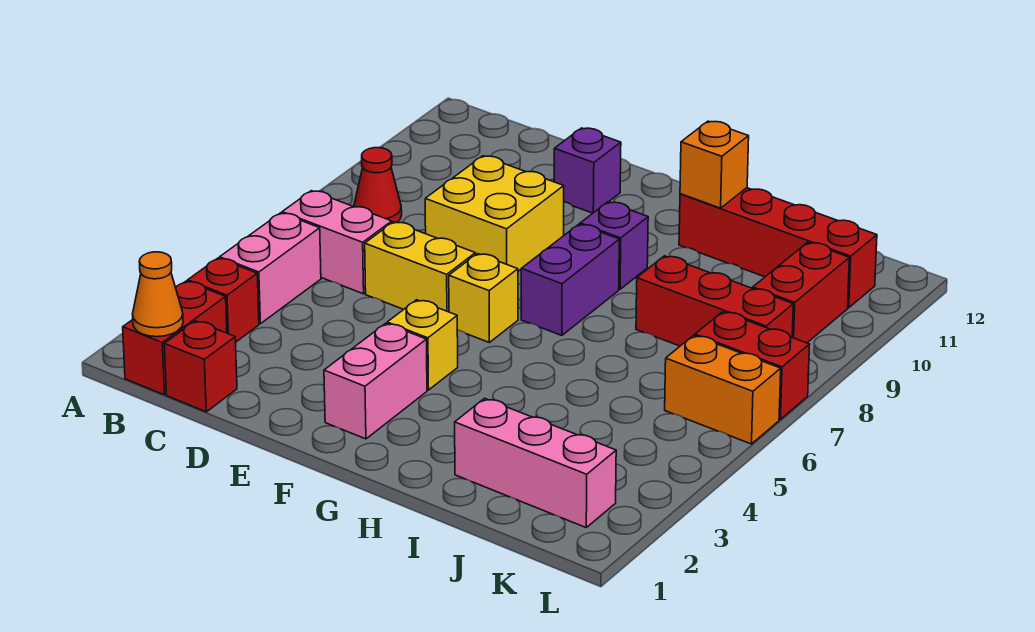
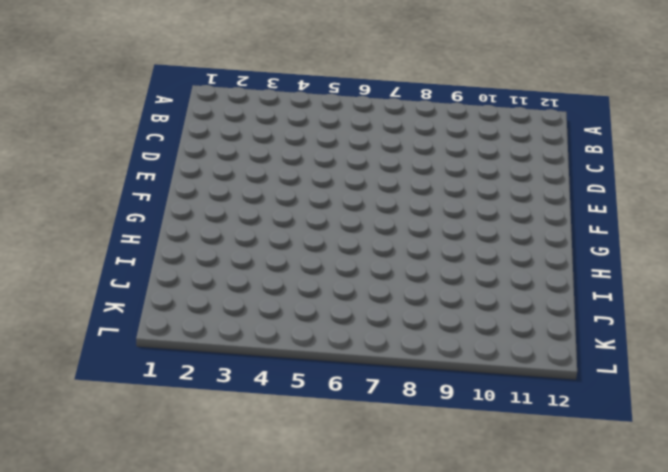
none -> red 1x2 brick [123,281,227,395]
none -> red 1x1 brick [188,258,259,342]
none -> pink 1x2 brick [220,213,321,324]

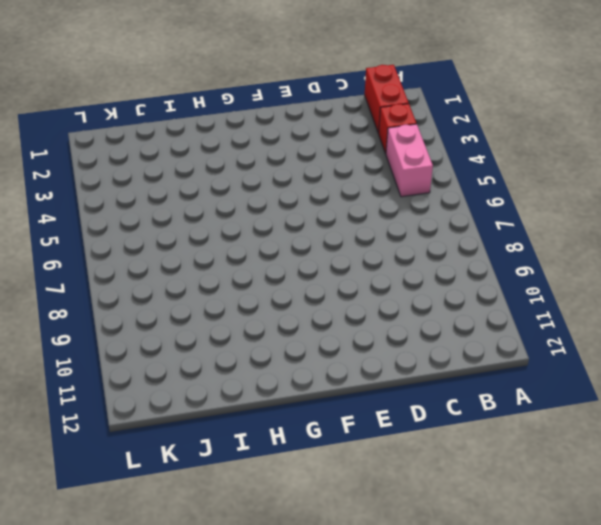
none -> pink 1x2 brick [282,191,392,294]
none -> red 1x1 cone [354,148,402,223]
none -> red 1x1 brick [164,321,237,412]

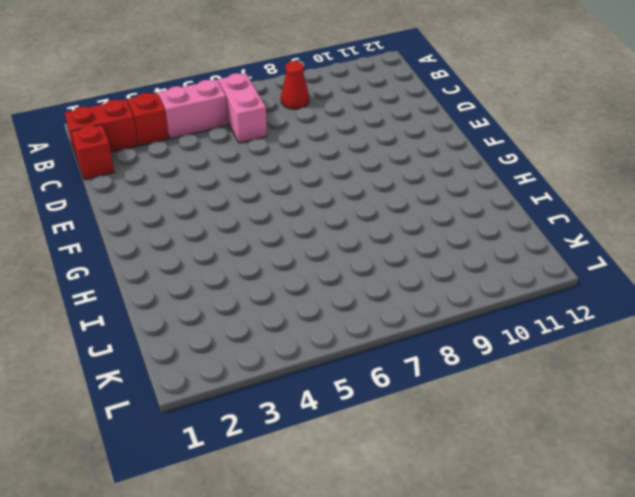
none -> yellow 1x2 brick [365,222,475,312]
none -> yellow 2x2 brick [425,156,564,271]
none -> purple 1x1 brick [554,128,621,213]

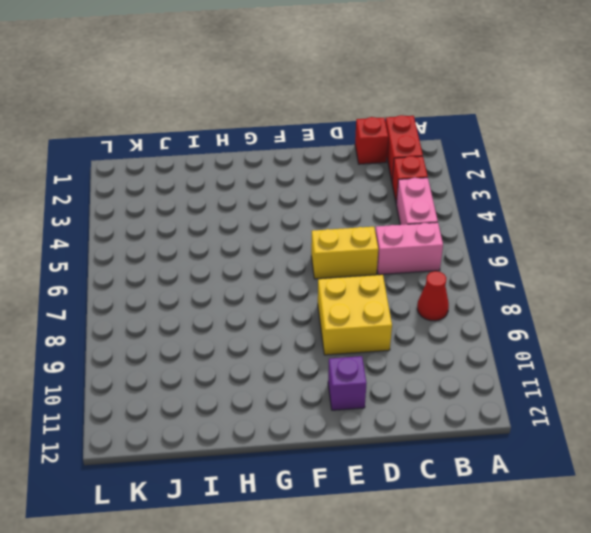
none -> pink 1x2 brick [324,323,427,439]
none -> yellow 1x1 brick [387,300,458,390]
none -> yellow 1x1 brick [449,254,518,342]

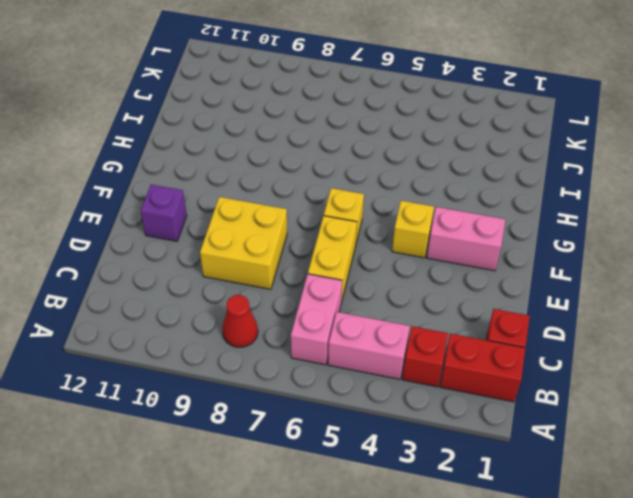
none -> purple 1x2 brick [521,224,619,336]
none -> purple 1x1 brick [580,202,648,289]
none -> red 1x4 brick [679,188,877,308]

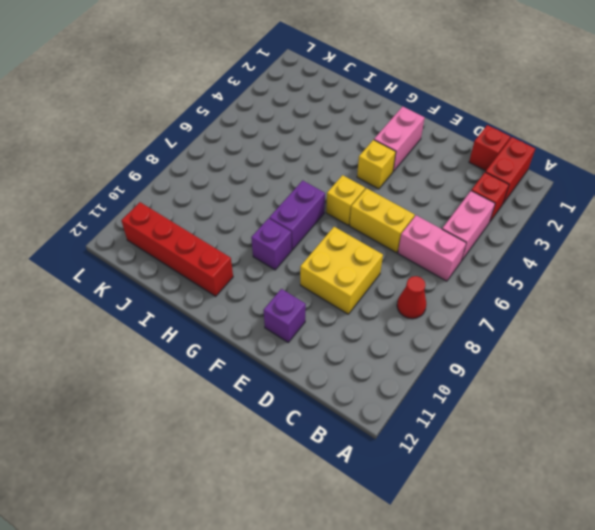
none -> pink 1x3 brick [455,398,616,527]
none -> red 1x3 brick [636,256,793,346]
none -> orange 1x2 brick [665,335,781,444]

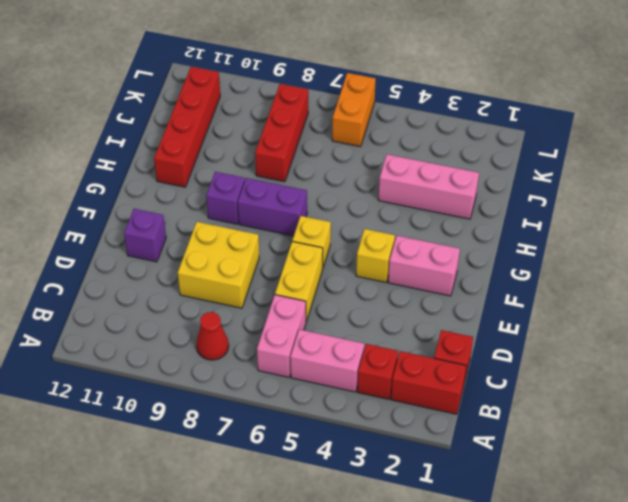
pink 1x3 brick [378,154,479,219] -> pink 1x3 brick turned to [455,398,616,527]
none -> red 1x2 brick [695,312,810,419]
none -> red 1x2 brick [753,242,849,343]
none -> orange 1x1 cone [132,252,183,337]

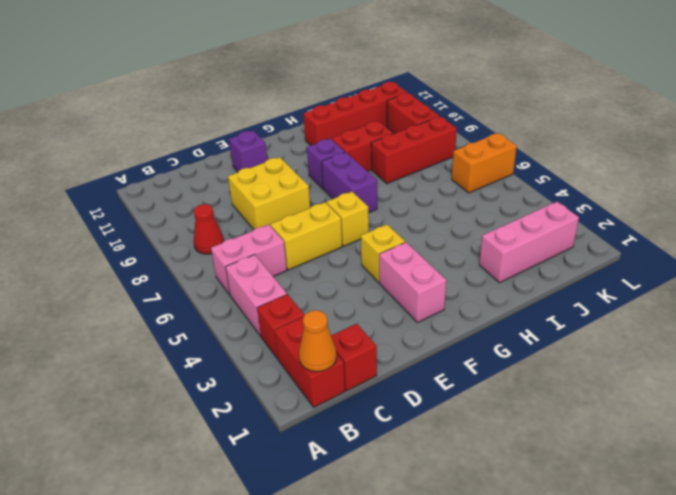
red 1x2 brick [332,121,394,171] -> red 1x2 brick moved to [695,312,810,419]
none -> orange 1x1 brick [680,121,749,208]

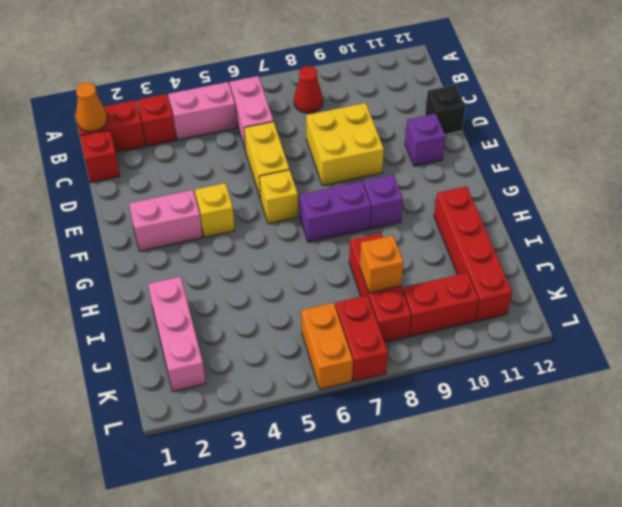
black 1x1 brick [425,85,466,134] -> none
orange 1x1 brick [360,236,403,293] -> orange 1x1 brick moved to [680,121,749,208]

